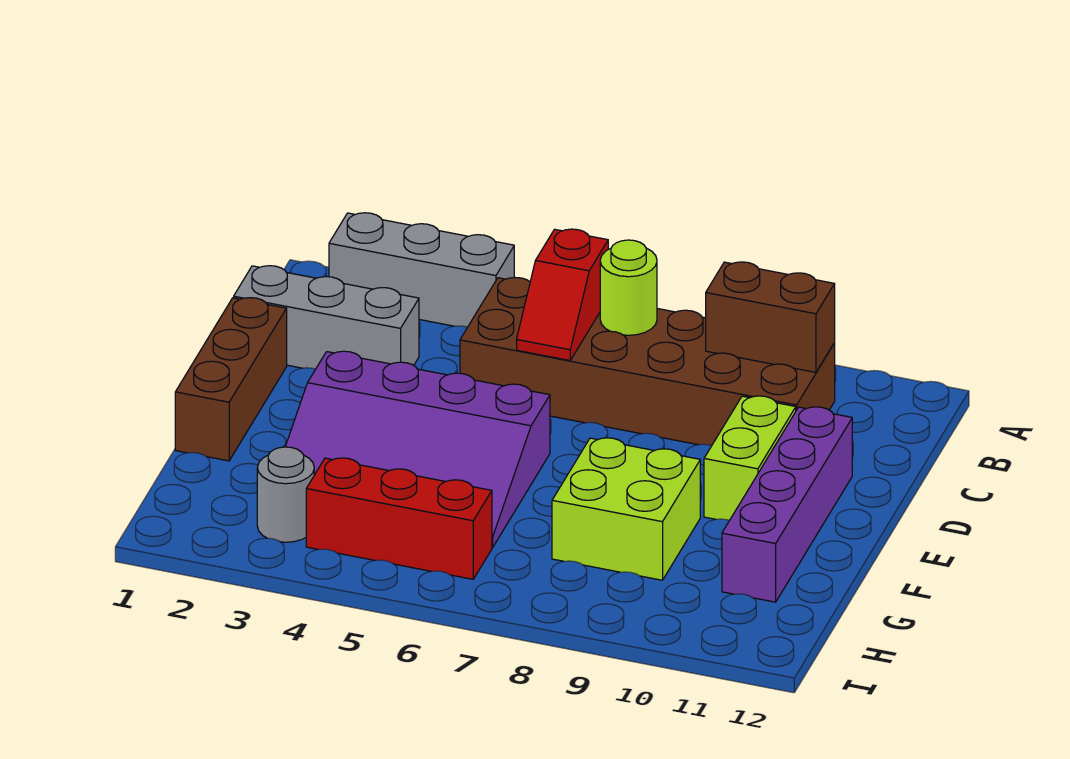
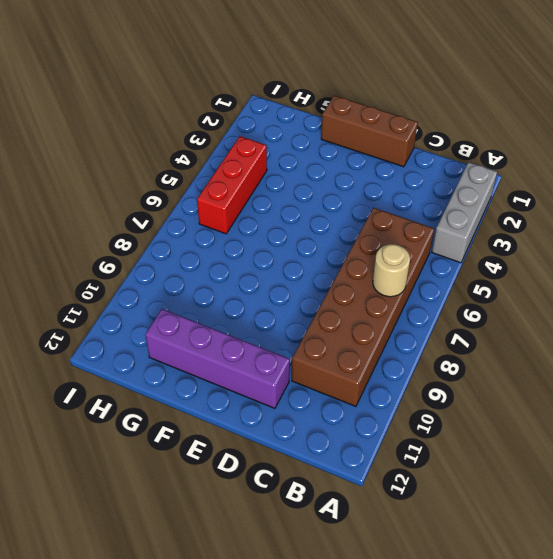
tan 1x1 round brick [373,244,410,297] -> lime 1x1 round brick [600,240,657,335]
none -> grey 1x3 brick [234,266,419,369]
none -> lime 1x2 brick [704,396,796,520]
none -> purple 3x4 slope [285,351,550,547]

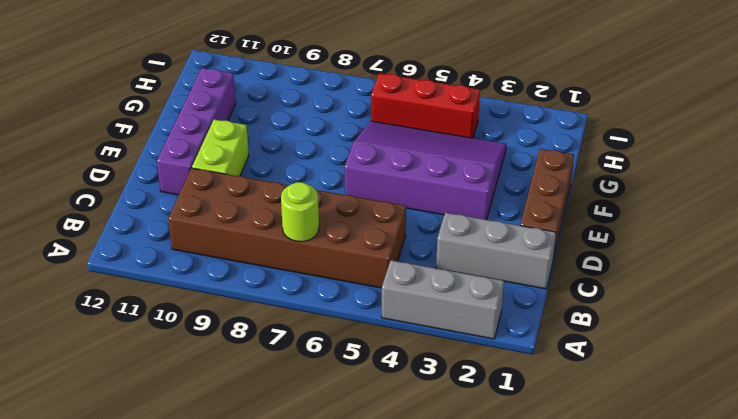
none -> lime 2x2 brick [552,438,700,580]
none -> grey 1x1 round brick [257,447,314,542]
none -> red 1x2 slope [517,229,608,361]

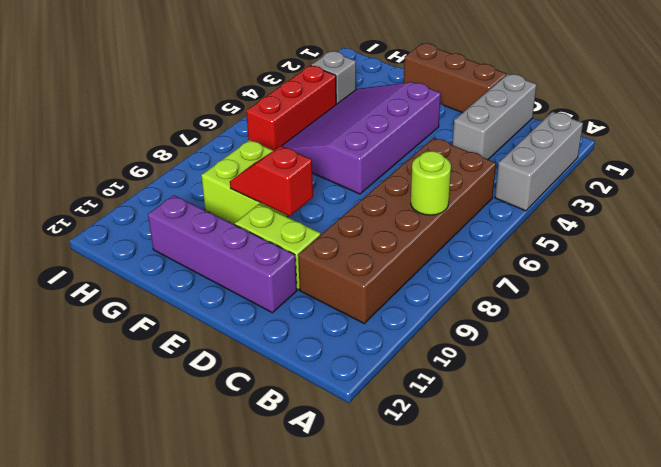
red 1x2 slope [230,146,313,216] -> red 1x2 slope moved to [517,229,608,361]
grey 1x1 brick [311,51,356,104] -> grey 1x1 round brick [257,447,314,542]
none -> brown 1x2 brick [706,262,835,372]

